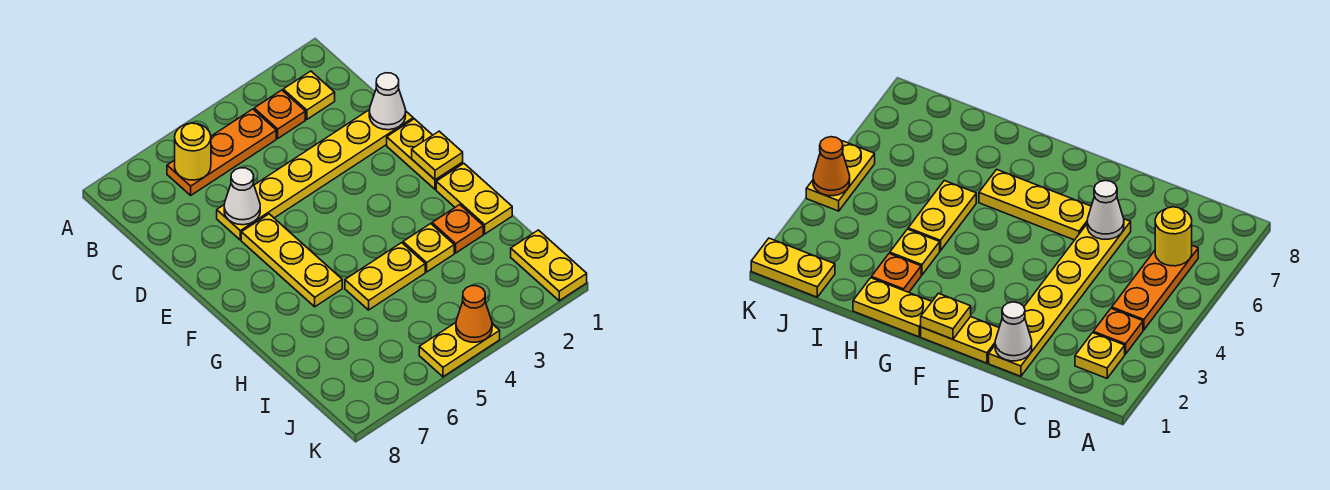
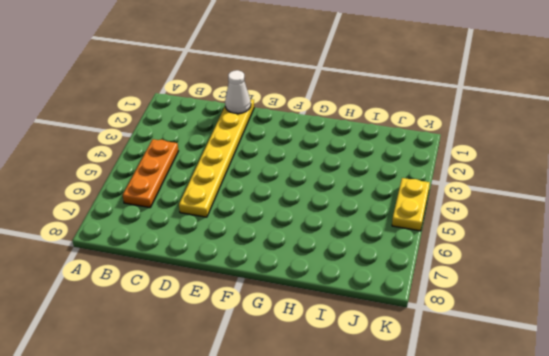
none -> yellow 1x1 plate [283,71,335,119]
none -> orange 1x1 plate [254,90,305,138]
none -> yellow 1x2 plate [387,119,463,190]

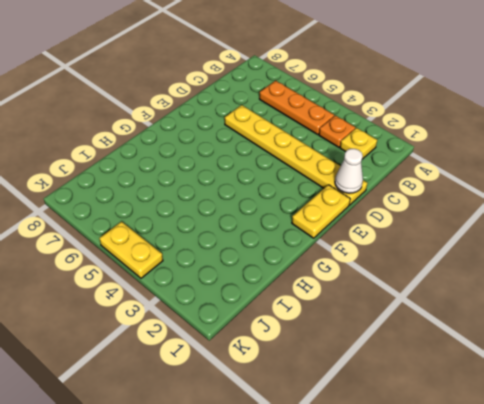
none -> yellow 1x3 plate [241,214,342,307]
none -> yellow 1x2 plate [436,164,512,234]
none -> orange 1x1 plate [432,205,483,253]

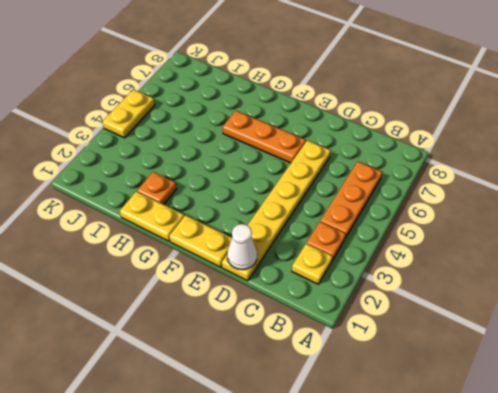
orange 1x3 plate [223,111,306,163] -> yellow 1x3 plate [241,214,342,307]
none -> yellow 1x1 plate [403,224,454,272]
none -> yellow 1x2 plate [345,243,425,310]
none -> yellow 1x2 plate [511,230,587,301]

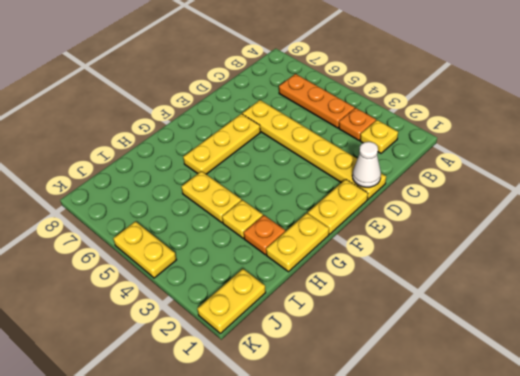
none -> yellow 1x1 round brick [175,123,211,180]
none -> white 1x1 cone [224,168,260,225]
none -> yellow 1x1 plate [412,131,463,180]

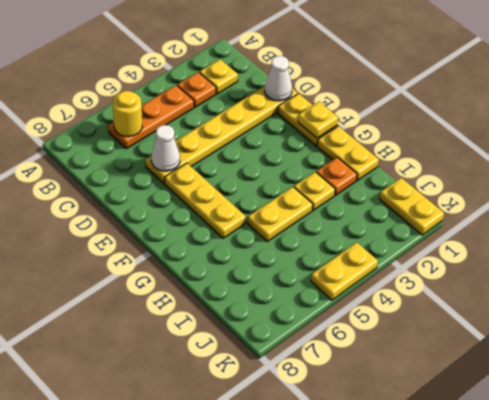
none -> orange 1x1 cone [456,286,492,342]

